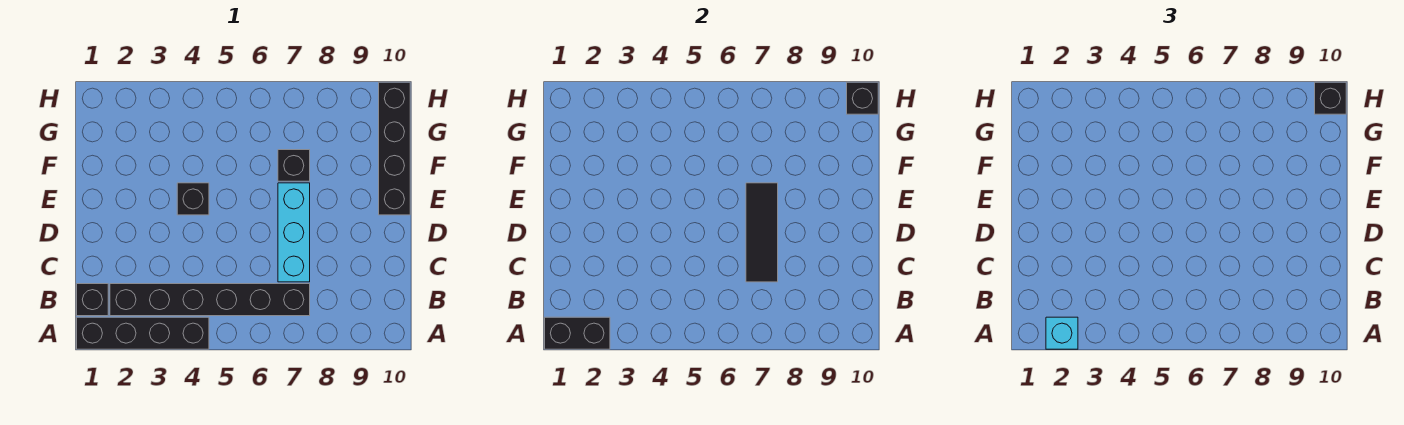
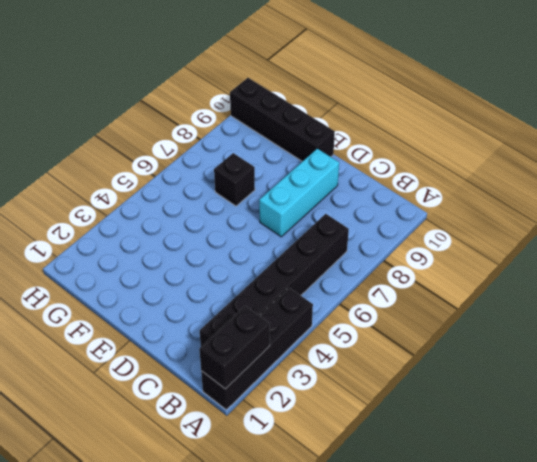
cyan 1x3 brick [259,149,339,237] -> cyan 1x3 brick turned to [278,183,310,282]
none -> black 1x1 brick [77,284,108,316]
none -> black 1x1 brick [177,183,209,215]
none -> black 1x3 tile [746,183,778,282]

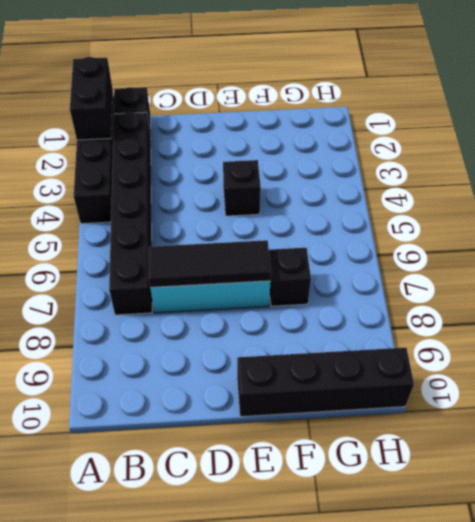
none -> black 1x1 brick [847,82,878,114]
none -> cyan 1x1 brick [1046,317,1078,349]
none -> black 1x1 brick [1315,82,1346,114]

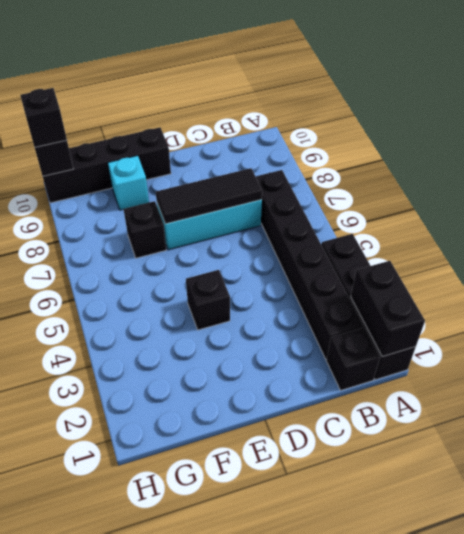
cyan 1x1 brick [108,156,149,210] -> cyan 1x1 brick moved to [1046,317,1078,349]

